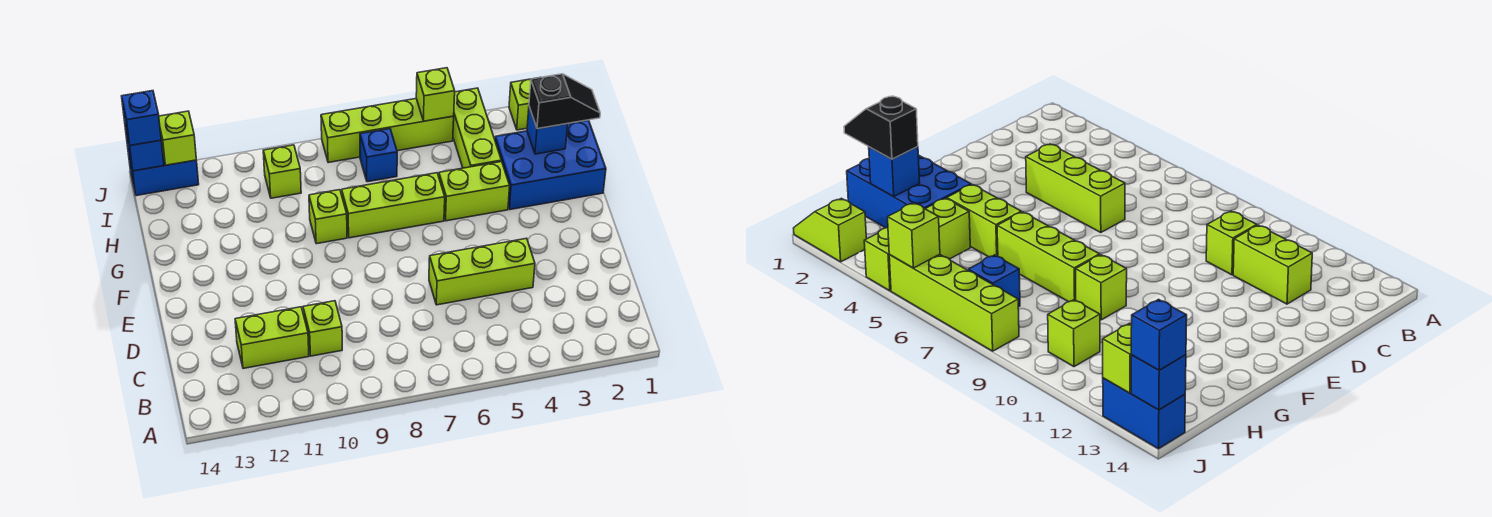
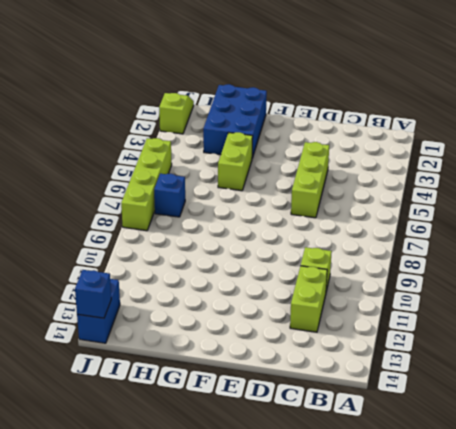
none -> lime 1x3 brick [342,173,445,238]
none -> lime 1x1 brick [309,190,347,244]
none -> lime 1x3 brick [453,88,501,168]

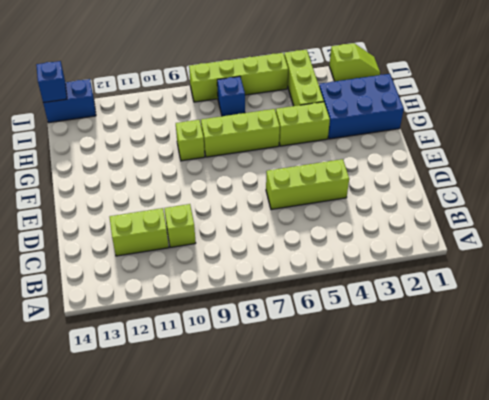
none -> lime 1x1 brick [263,145,301,198]
none -> blue 1x1 brick [527,107,568,154]
none -> lime 1x1 brick [416,68,455,121]

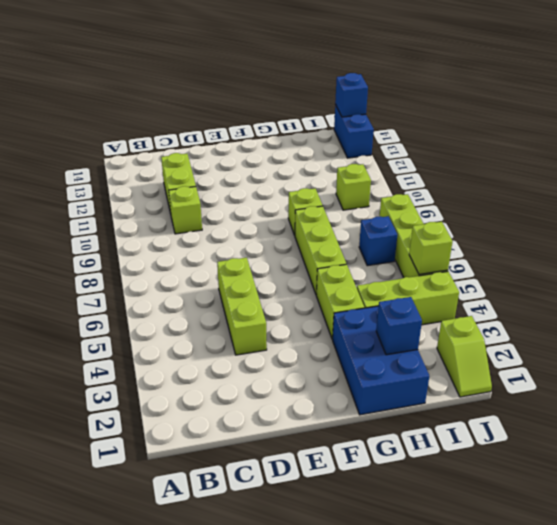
none -> lime 1x1 brick [159,111,196,165]
none -> black 1x2 slope [529,74,600,129]
none -> blue 1x1 brick [122,91,161,145]

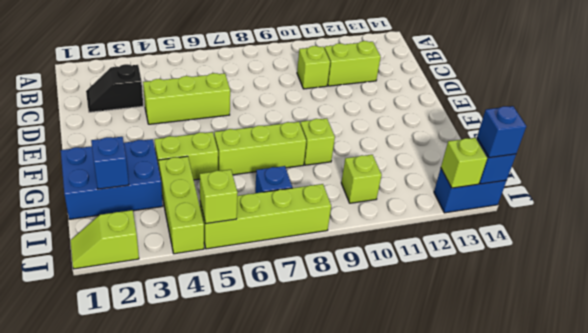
black 1x2 slope [86,64,143,112] -> black 1x2 slope moved to [529,74,600,129]

